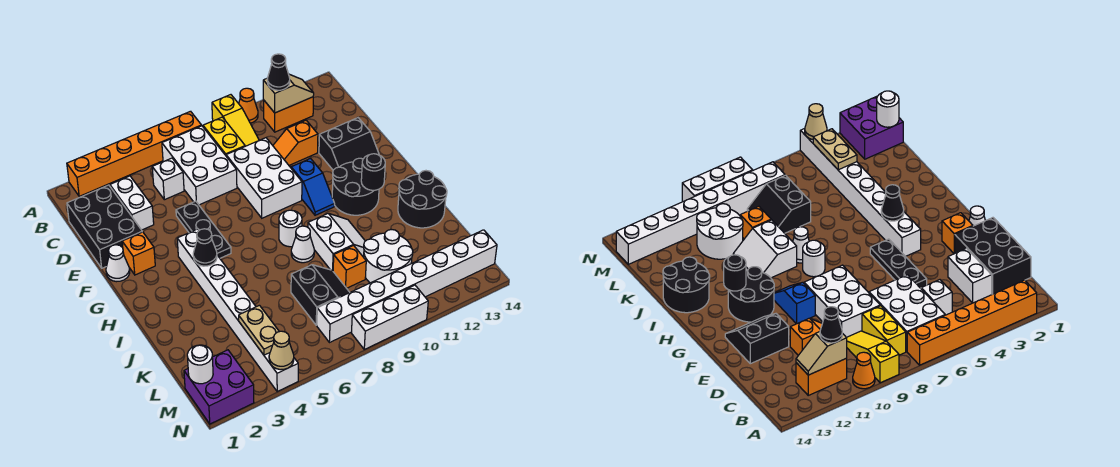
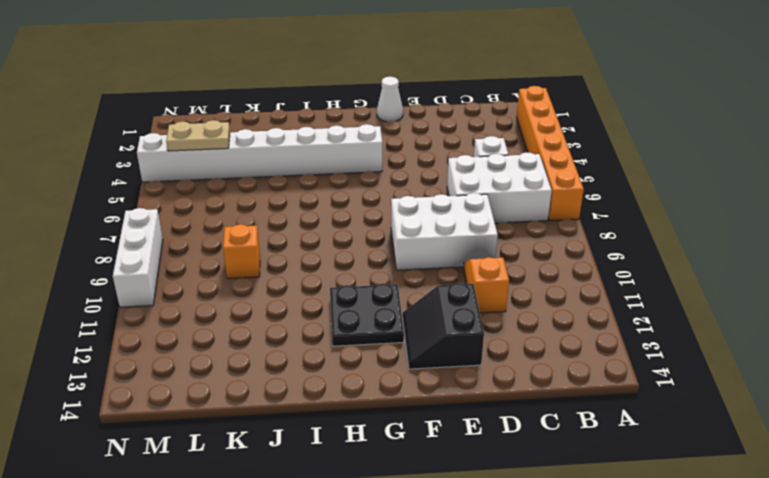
black 2x2 plate [330,284,404,346] -> black 2x2 round brick [332,158,379,215]
none -> yellow 1x3 slope [212,95,259,146]
none -> orange 1x1 cone [239,88,258,123]
none -> yellow 1x2 brick [203,117,245,155]
none -> orange 1x2 brick [264,97,313,132]

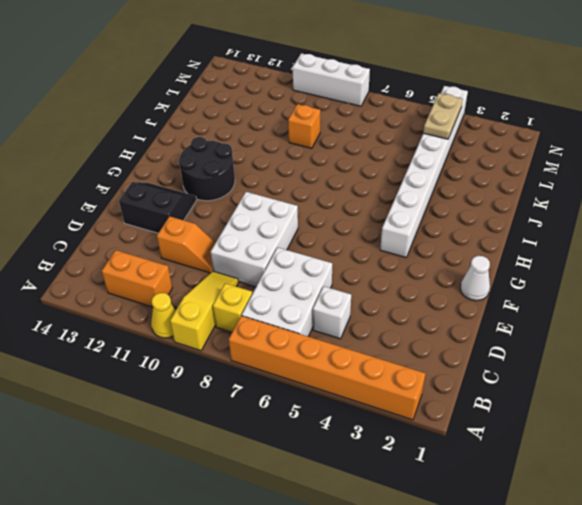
yellow 1x1 cone [151,293,176,338] -> orange 1x1 cone [239,88,258,123]
yellow 1x1 brick [213,283,252,332] -> yellow 1x2 brick [203,117,245,155]
none -> black 2x3 brick [67,185,142,268]
none -> white 1x2 brick [110,176,154,230]
none -> black 1x3 plate [176,201,231,258]
none -> orange 1x1 brick [122,232,155,275]

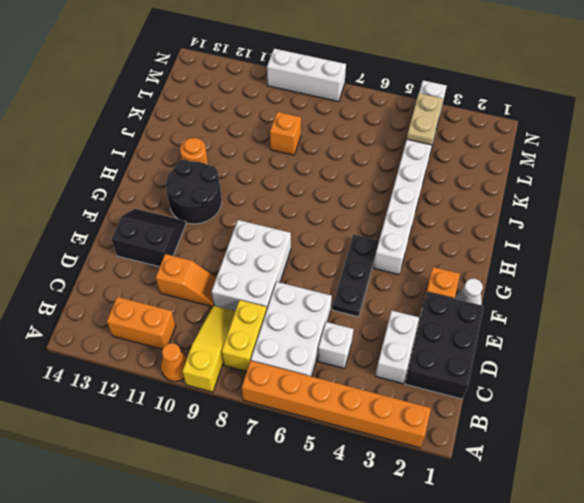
orange 1x1 round brick [180,138,208,165] -> none
none -> blue 1x2 slope [291,159,335,215]
none -> white 1x1 round brick [279,210,302,247]
none -> white 1x1 cone [291,226,314,263]
none -> white 2x2 slope [308,213,365,271]

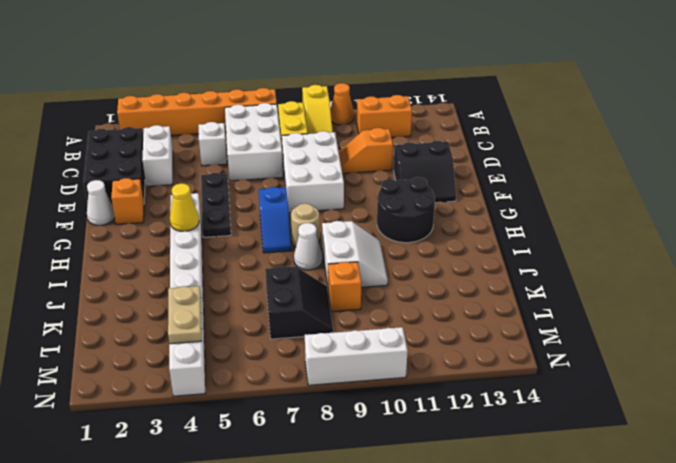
blue 1x2 slope [259,187,291,253] -> blue 1x2 slope moved to [291,159,335,215]
yellow 1x1 cone [170,183,199,231] -> black 1x1 cone [193,229,217,266]
tan 1x1 round brick [291,203,320,247] -> white 1x1 round brick [279,210,302,247]
none -> black 2x2 round brick [398,171,447,228]
none -> white 2x2 round brick [364,230,413,283]
none -> purple 2x2 brick [184,350,254,424]
none -> white 1x8 brick [317,230,497,343]

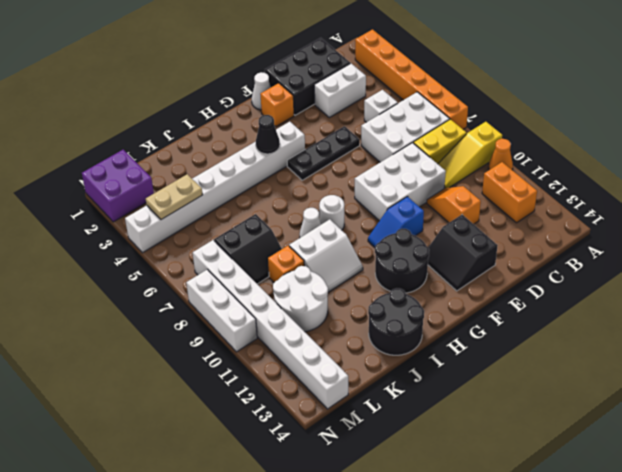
none -> tan 1x2 slope [263,74,314,113]
none -> black 1x1 round brick [361,154,385,190]
none -> white 1x1 round brick [187,345,213,384]
none -> tan 1x1 cone [269,331,294,370]

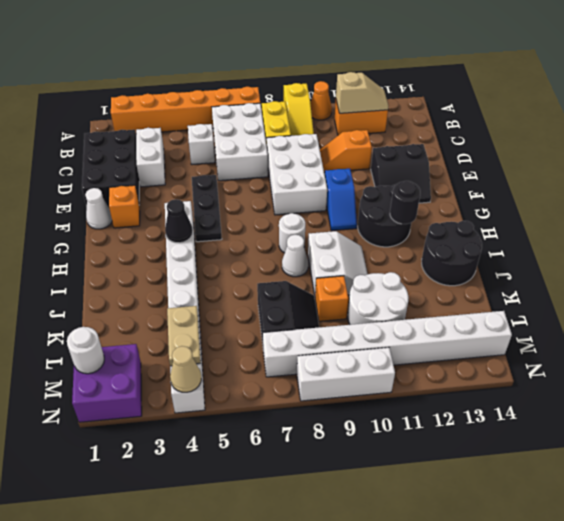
none -> black 1x1 cone [267,54,290,90]

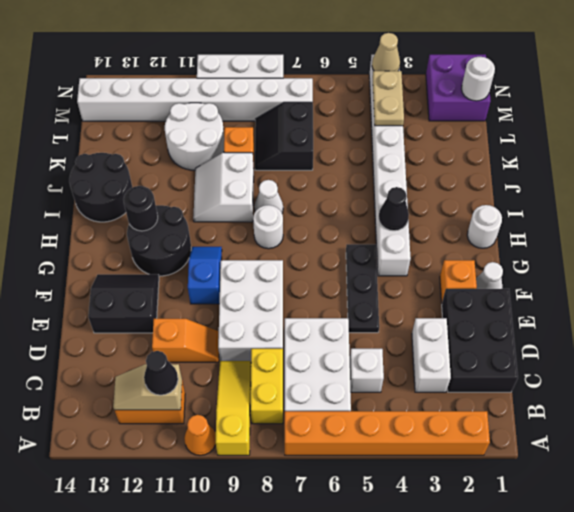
white 1x1 round brick [467,205,502,248] -> none

